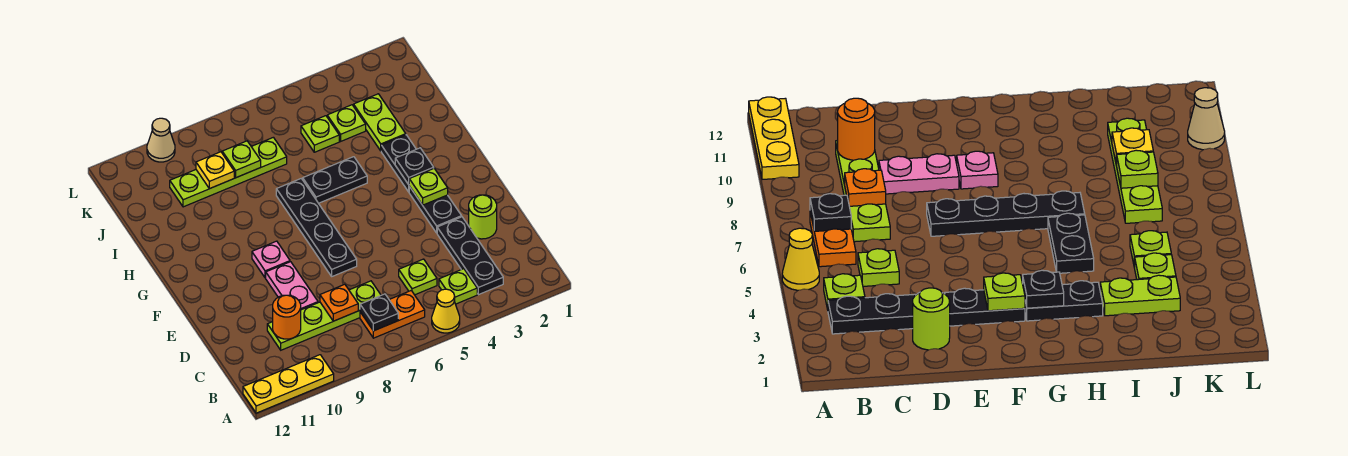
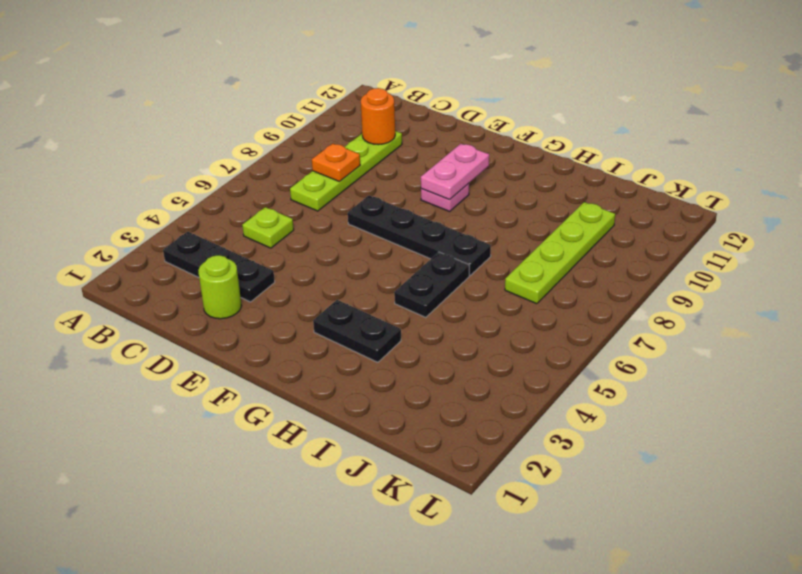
pink 1x2 plate [421,144,489,199] -> pink 1x2 plate turned to [266,262,318,310]
none -> yellow 1x1 cone [432,289,460,333]
none -> yellow 1x3 plate [243,355,334,413]
none -> lime 1x1 plate [439,269,477,304]

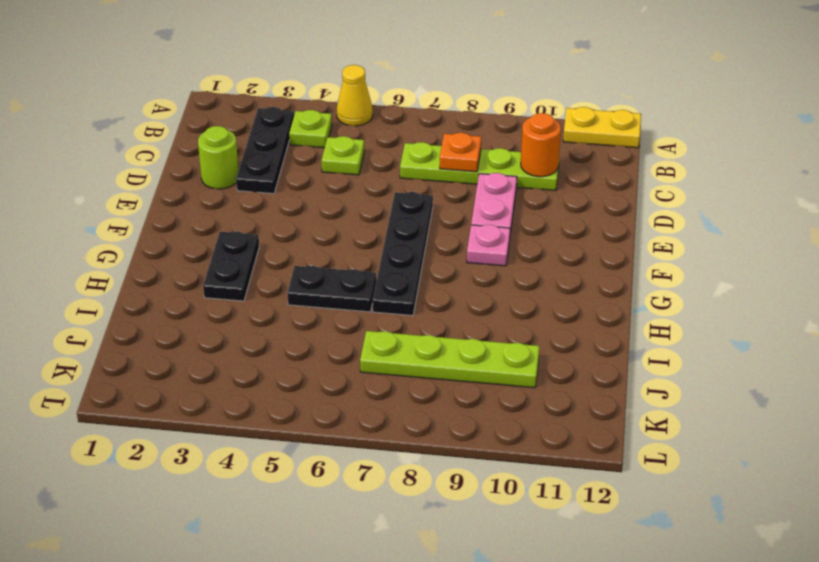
yellow 1x2 plate [563,107,641,148] -> yellow 1x3 plate [243,355,334,413]
none -> orange 1x2 plate [360,291,425,338]
none -> black 1x2 plate [409,186,462,233]
none -> lime 1x2 plate [354,94,406,151]

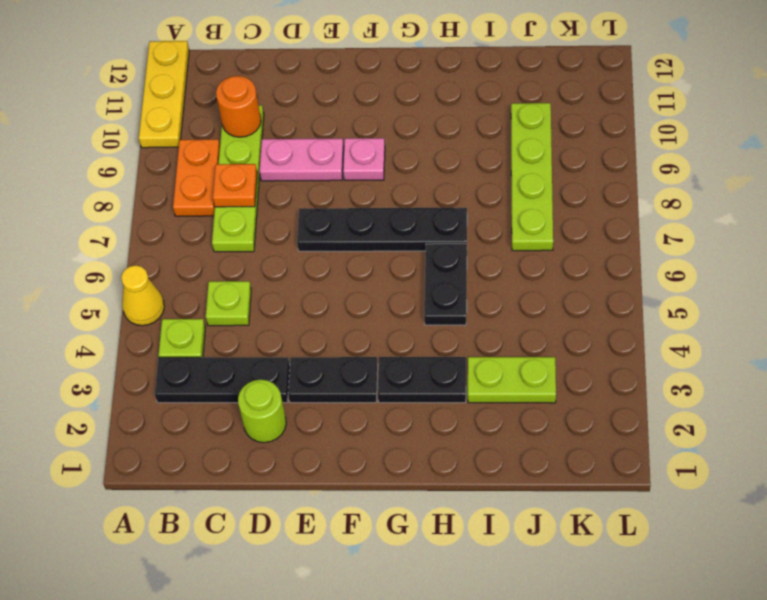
orange 1x2 plate [173,139,220,216] -> orange 1x2 plate moved to [360,291,425,338]
none -> lime 1x1 plate [327,105,366,141]
none -> lime 1x1 plate [301,116,339,152]
none -> tan 1x1 cone [147,118,175,162]

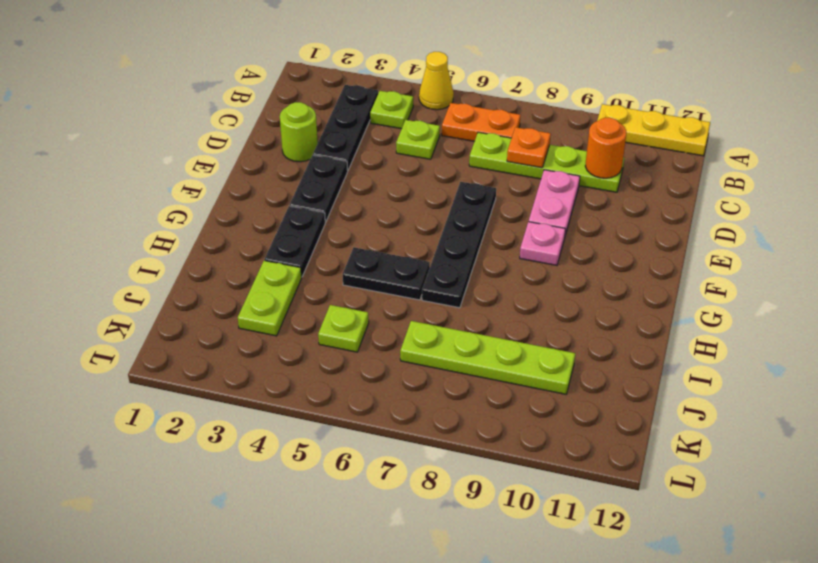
none -> lime 1x1 plate [327,105,366,141]
none -> tan 1x1 cone [147,118,175,162]
none -> black 1x1 plate [360,294,398,331]

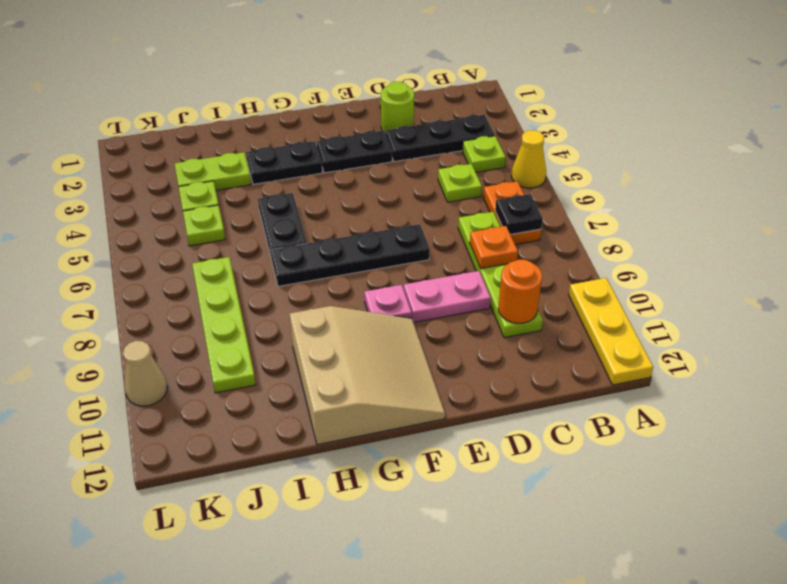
tan 3x3 slope [290,306,445,445] -> none
none -> lime 1x1 plate [409,169,448,205]
none -> black 1x1 plate [395,148,434,184]
none -> lime 1x1 plate [222,141,261,178]

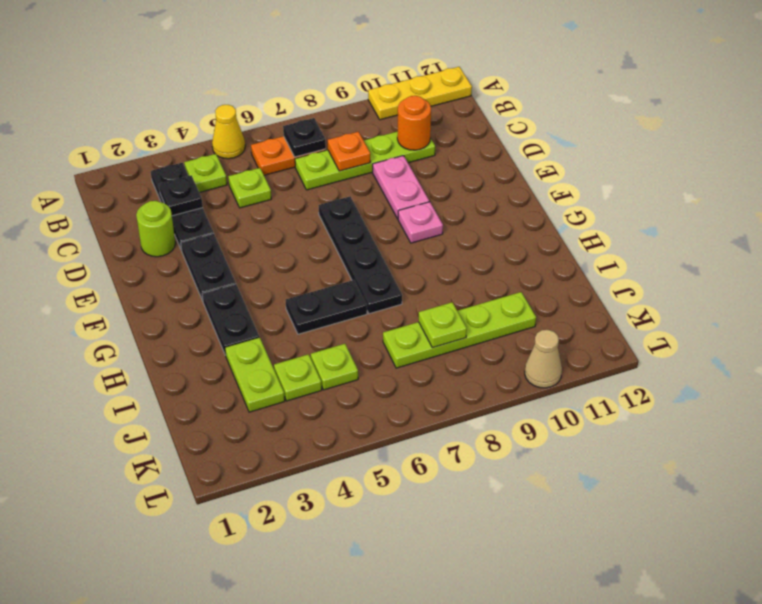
black 1x1 plate [159,175,203,216] -> black 1x1 plate moved to [395,148,434,184]
none -> lime 1x1 plate [409,169,448,205]
none -> yellow 1x1 plate [196,152,234,189]

